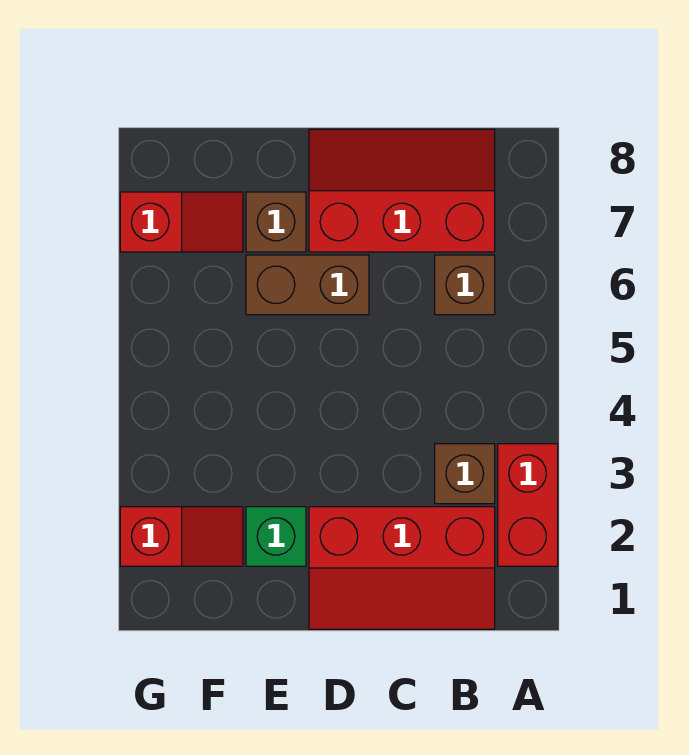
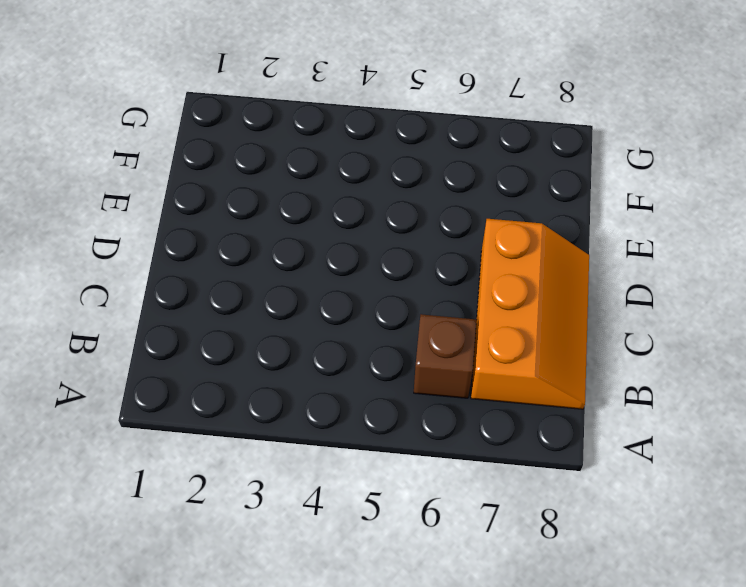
orange 2x3 slope [471,219,589,409] -> red 2x3 slope [309,129,495,252]
none -> red 1x2 brick [498,444,558,566]
none -> red 2x3 slope [309,507,495,629]

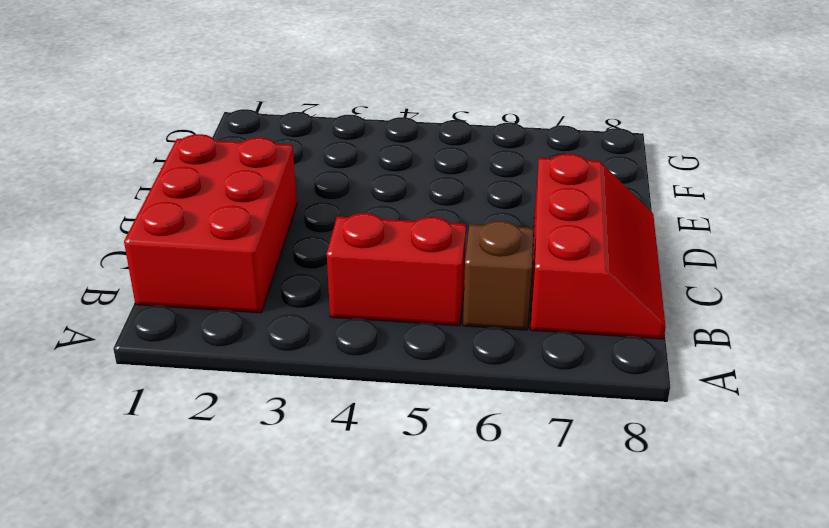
red 2x3 brick [124,134,297,313] -> red 2x3 slope [309,507,495,629]
red 1x2 brick [327,213,466,326] -> red 1x2 brick moved to [498,444,558,566]
none -> brown 1x1 brick [435,444,495,504]
none -> brown 1x2 brick [246,255,369,315]

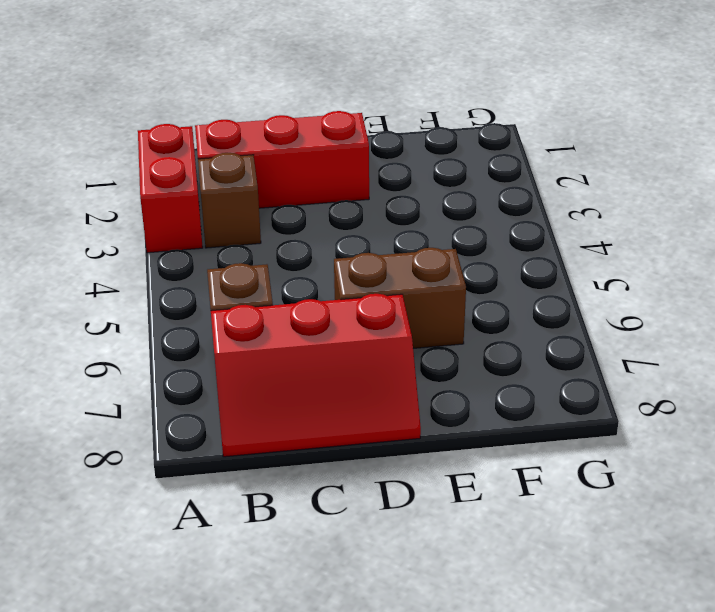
none -> green 1x1 brick [246,507,306,566]
none -> brown 1x1 brick [246,192,306,252]

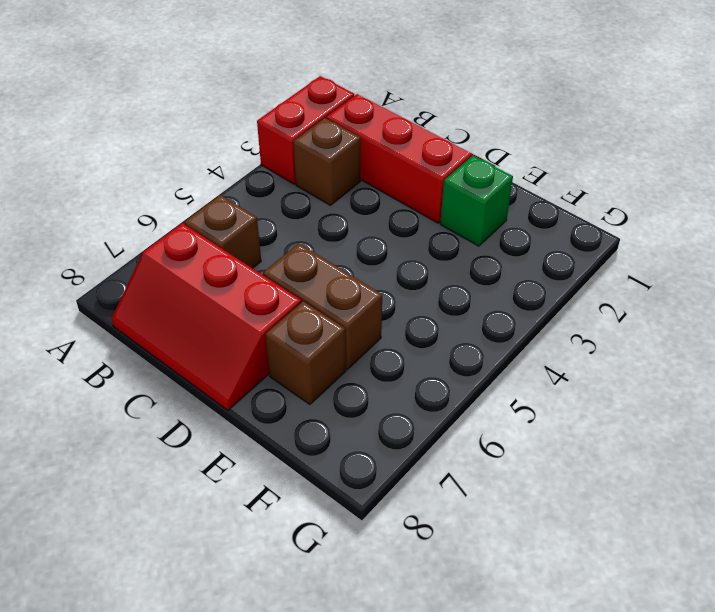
none -> red 1x2 slope [120,507,243,566]
none -> red 1x2 slope [120,192,243,252]

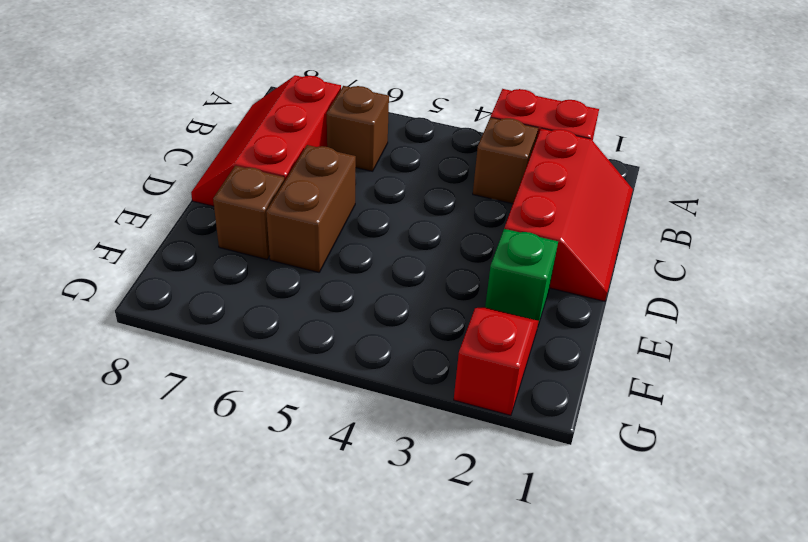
none -> red 1x2 slope [120,192,243,252]

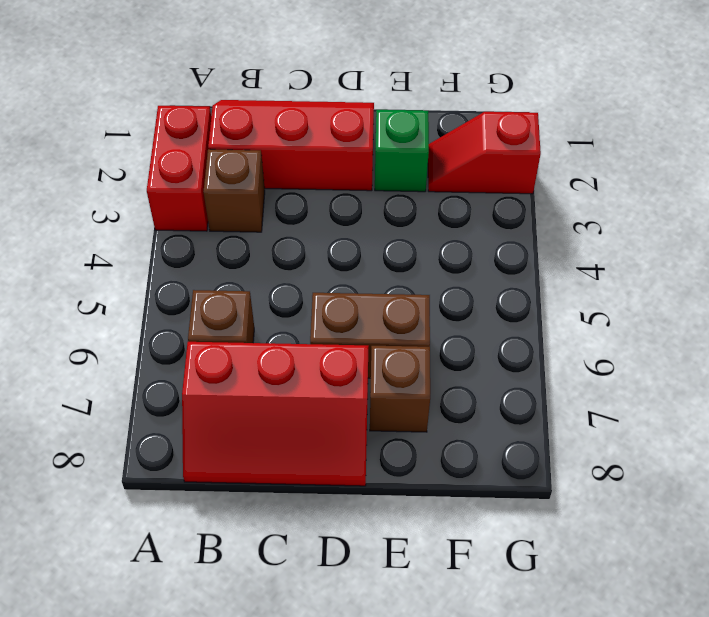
none -> red 1x2 slope [120,192,243,252]

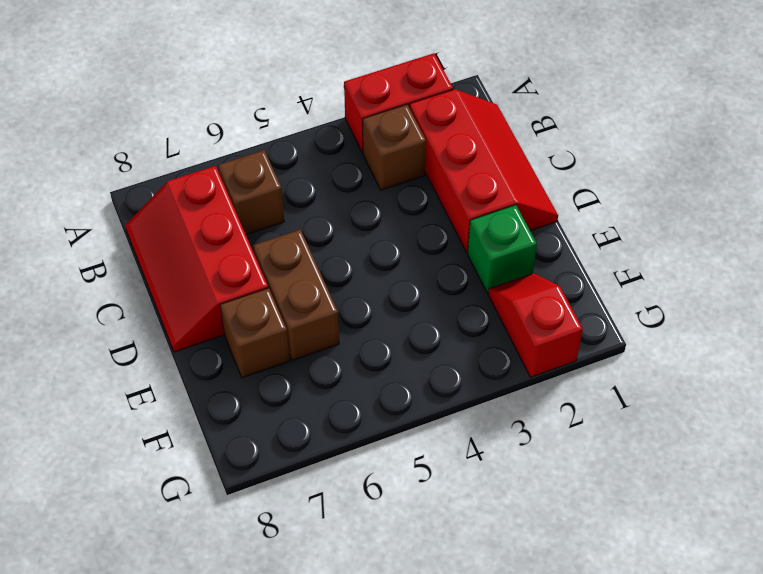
none -> red 1x2 slope [120,192,243,252]

